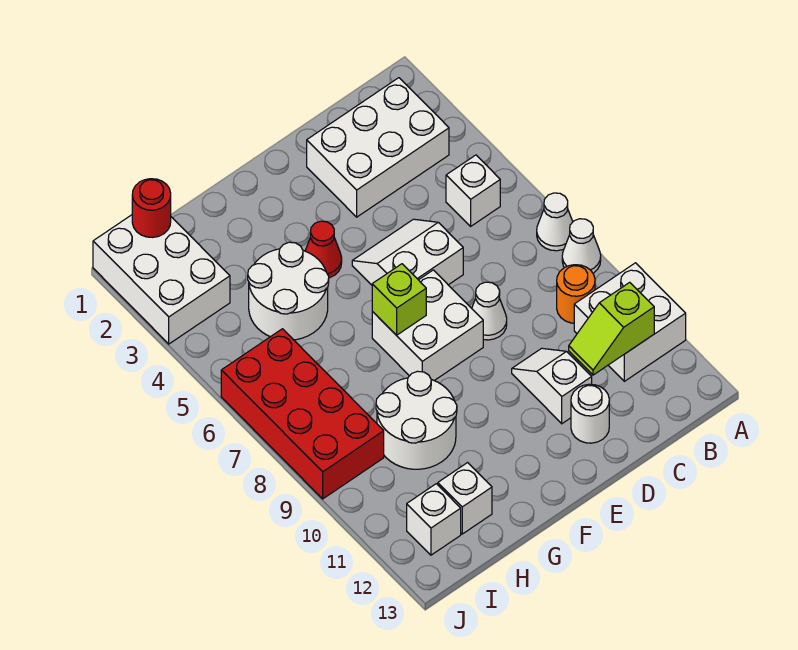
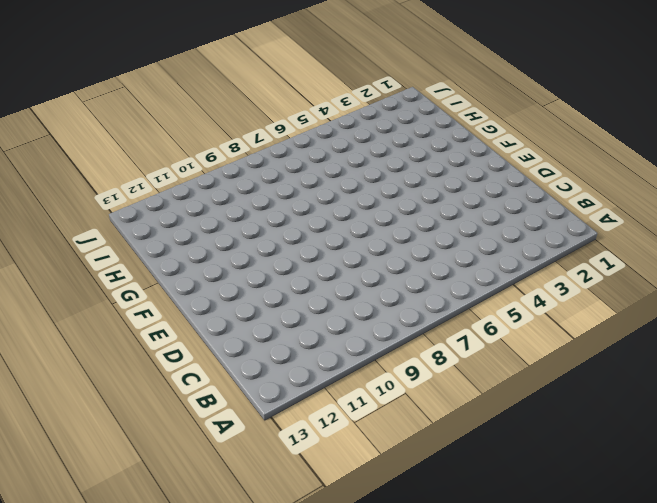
none -> white 1x1 cone [537,193,573,251]
none -> white 1x1 cone [562,219,601,273]
none -> white 2x2 brick [574,263,686,381]

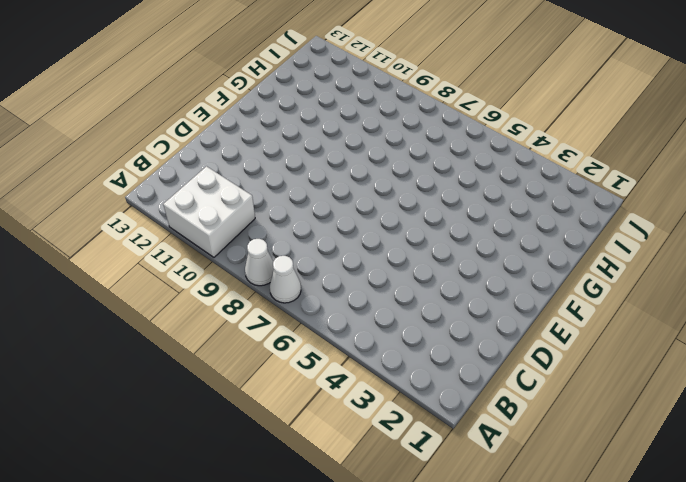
none -> white 2x3 brick [307,78,449,217]
none -> white 1x1 brick [446,155,500,226]
none -> orange 1x1 round brick [557,265,595,323]

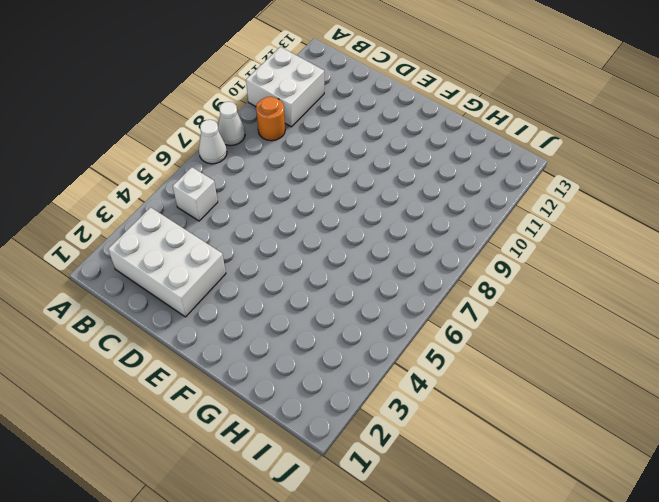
none -> white 2x2 slope [352,219,463,285]
none -> white 1x1 cone [472,282,507,340]
none -> white 1x2 slope [512,348,592,424]

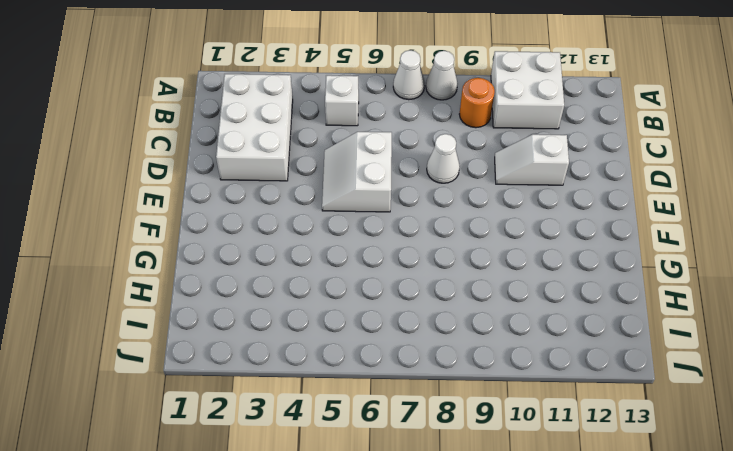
none -> white 1x1 round brick [571,384,609,443]
none -> white 2x2 brick [372,270,483,381]
none -> red 1x1 cone [305,221,342,278]

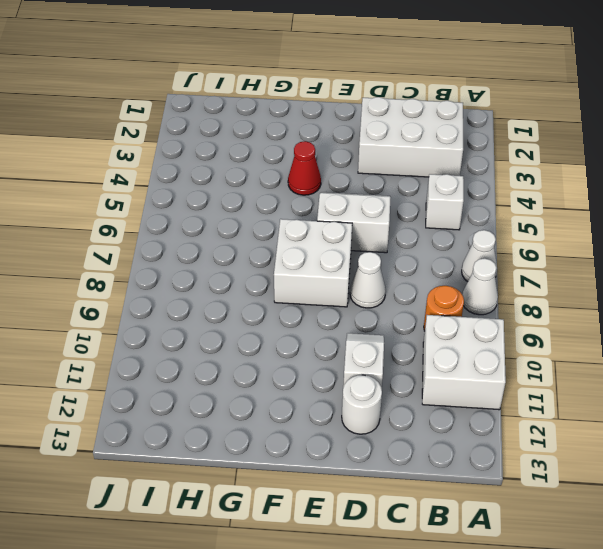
none -> white 2x2 round brick [248,242,329,340]
none -> white 2x2 round brick [376,371,457,469]
none -> white 1x1 brick [438,463,492,534]

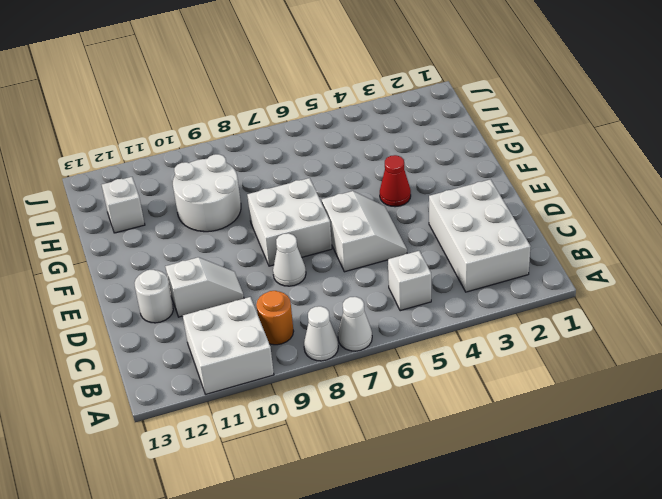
none -> white 2x2 round brick [248,242,329,340]
none -> white 2x3 brick [93,215,230,344]
none -> red 2x4 brick [221,329,384,499]

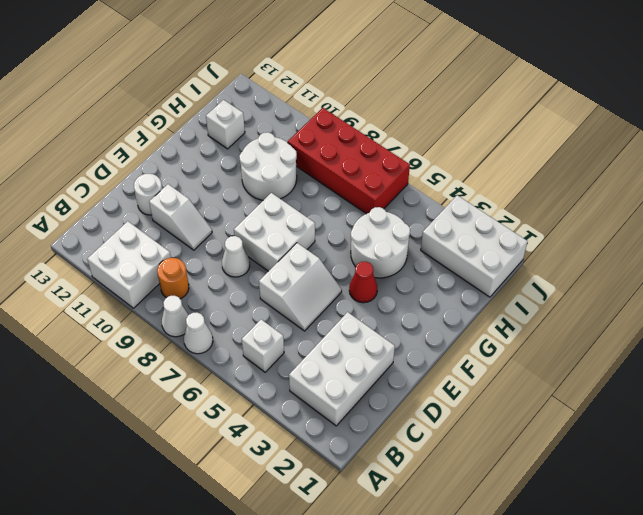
none -> white 1x1 brick [407,484,461,555]
none -> lime 1x2 slope [569,282,654,375]
none -> lime 1x1 brick [372,264,426,335]

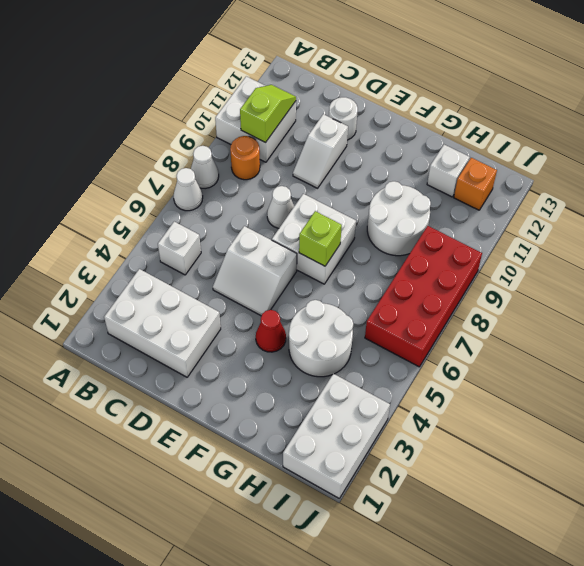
lime 1x2 slope [240,85,296,143] -> lime 1x2 slope turned to [569,282,654,375]
orange 1x1 brick [454,158,497,210] -> white 1x1 brick [407,484,461,555]
none -> red 1x1 round brick [132,179,171,237]

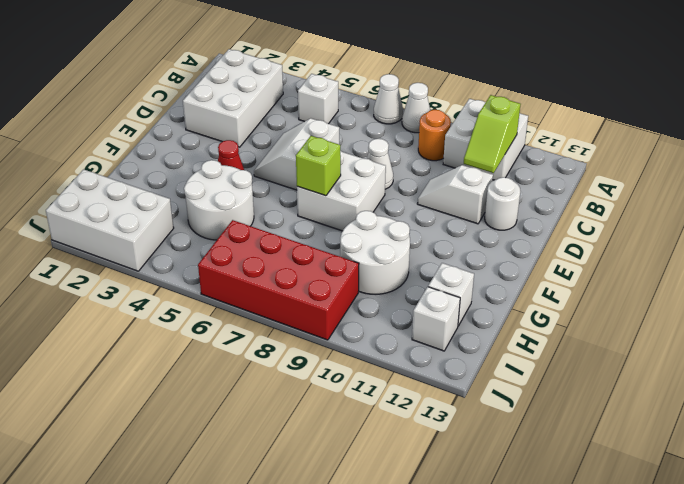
none -> red 1x1 round brick [132,179,171,237]

